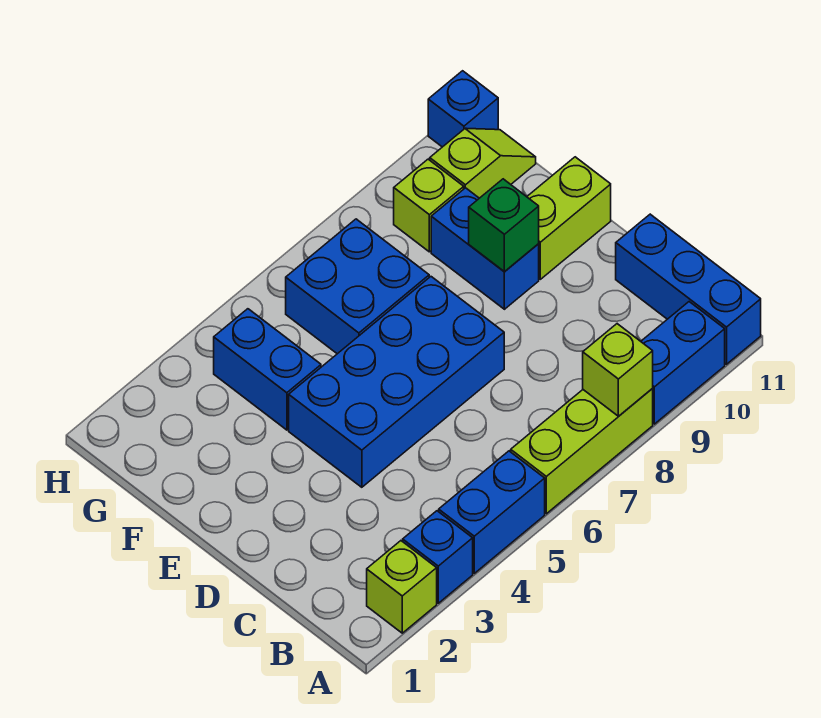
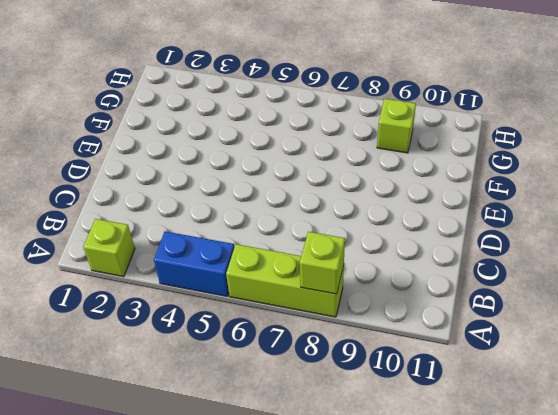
none -> blue 1x1 brick [403,511,473,603]
none -> blue 1x2 brick [641,302,725,424]
none -> blue 1x3 brick [616,214,761,364]

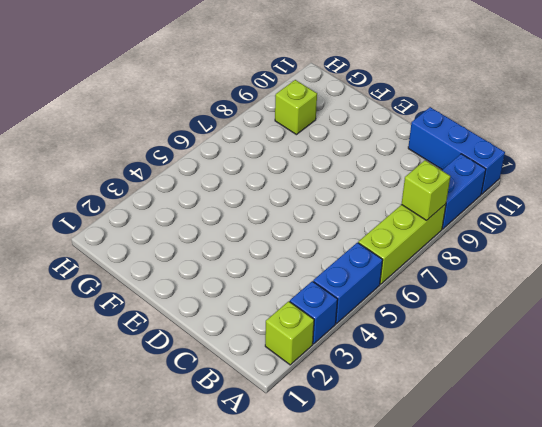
none -> blue 2x4 brick [289,277,504,487]
none -> blue 1x2 brick [431,188,539,309]
none -> lime 1x2 brick [527,157,611,279]

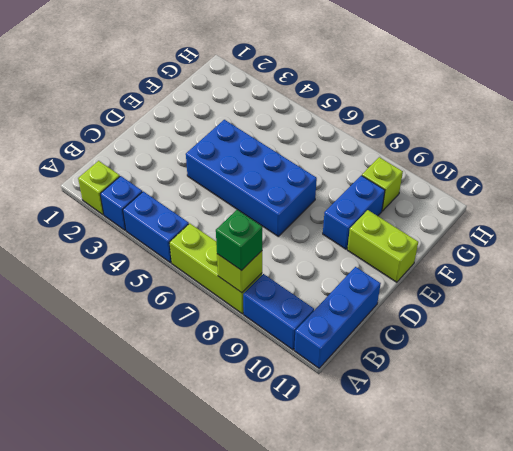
green 1x1 brick [216,210,263,271] -> green 1x1 brick moved to [469,179,539,272]
none -> blue 1x2 brick [214,309,321,430]
none -> blue 2x2 brick [286,219,429,354]
none -> lime 1x2 slope [430,128,536,198]

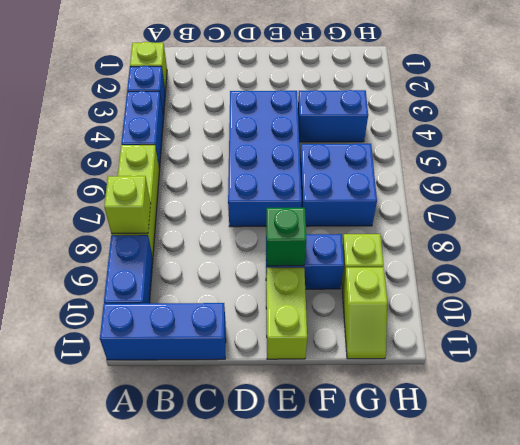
none -> blue 1x1 brick [428,71,498,147]

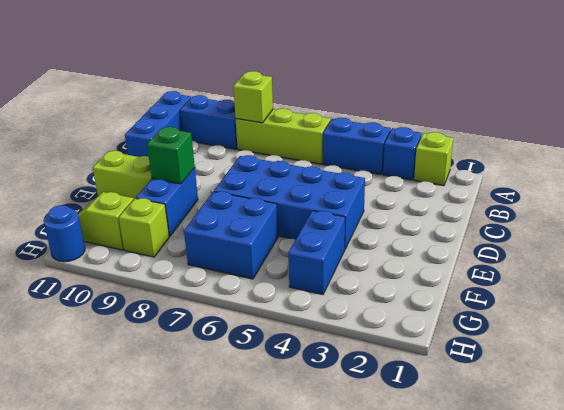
blue 1x1 round brick [43,205,85,262] -> blue 1x1 brick [428,71,498,147]

